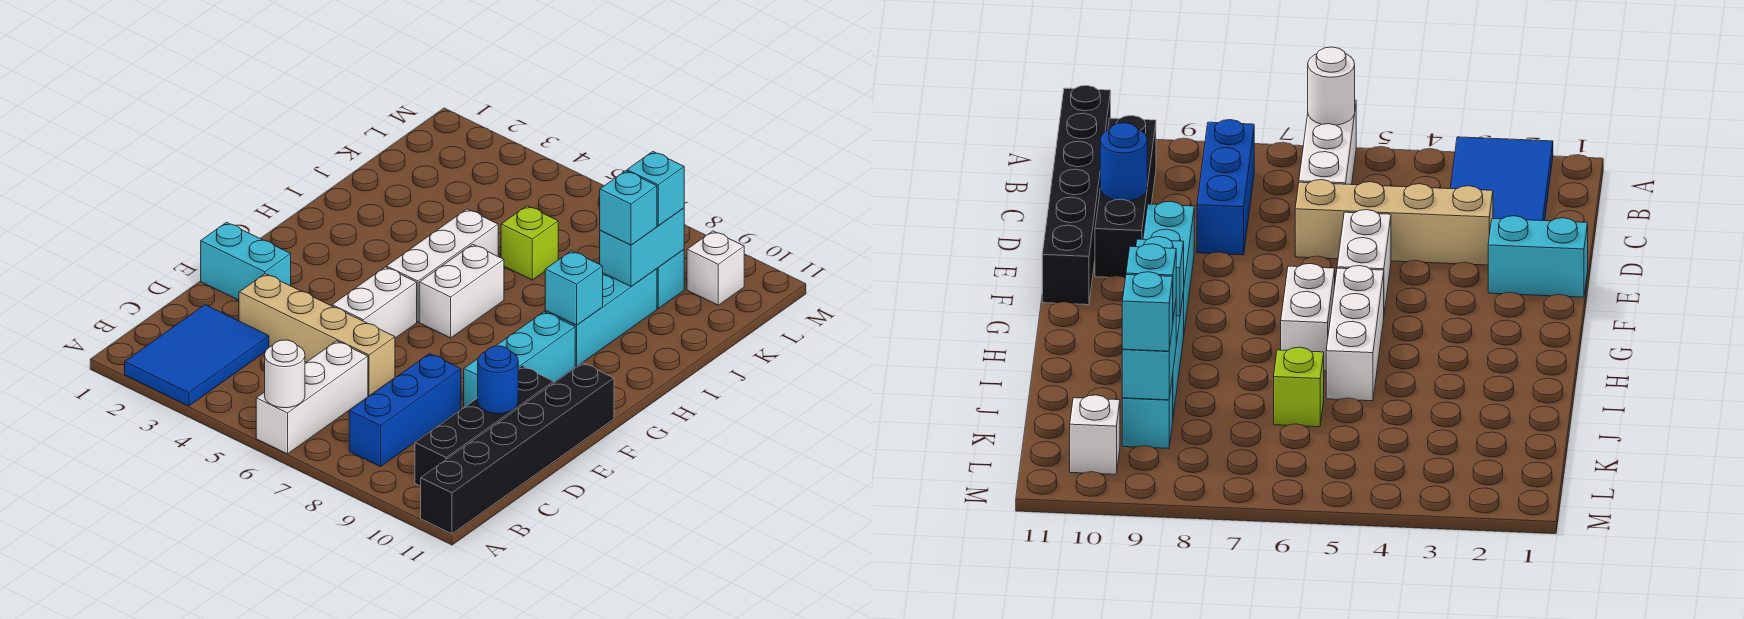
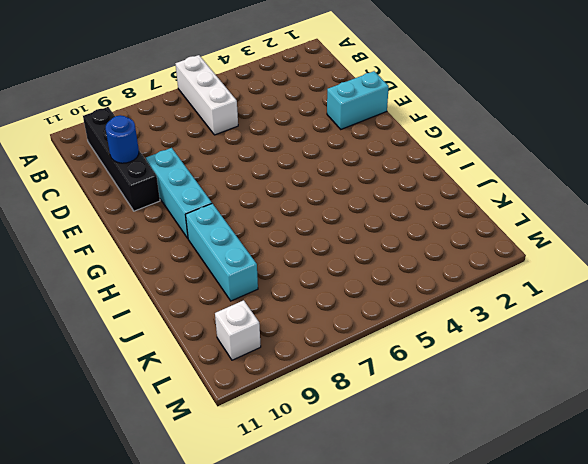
none -> blue 2x3 tile [125,305,269,406]
none -> black 1x6 brick [421,363,614,534]
none -> blue 1x3 brick [349,354,461,467]

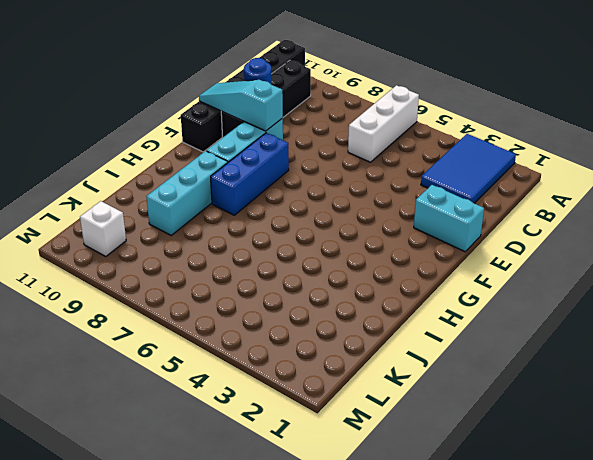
cyan 1x3 slope [199,80,283,131] -> none
blue 1x3 brick [211,133,289,215] -> blue 1x3 brick moved to [349,354,461,467]
none -> tan 1x4 brick [239,274,395,396]
none -> white 1x2 brick [332,267,417,338]
none -> white 1x3 brick [387,209,498,322]

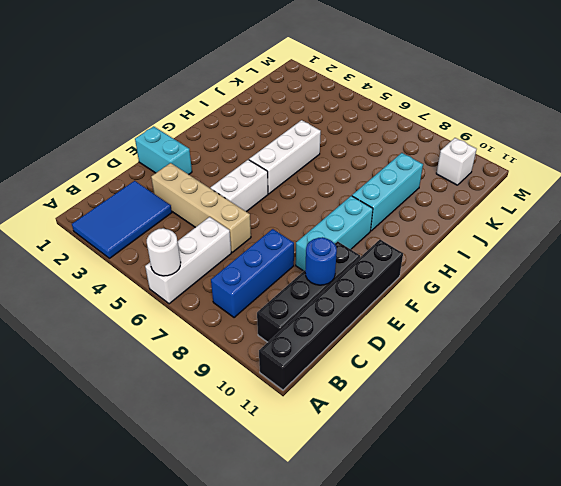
none -> white 1x2 brick [419,244,504,338]
none -> lime 1x1 brick [501,206,558,280]
none -> cyan 1x1 brick [657,250,684,308]

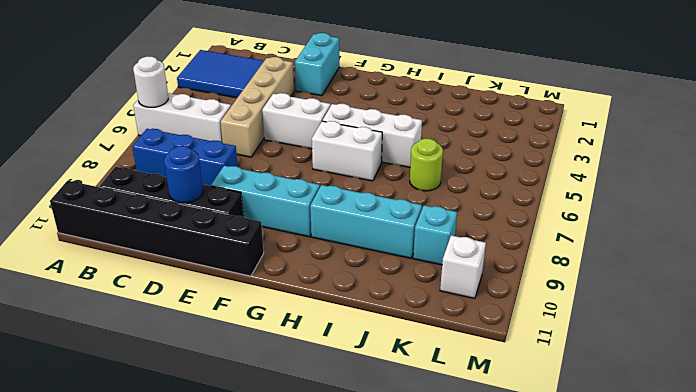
lime 1x1 round brick [410,138,443,191] -> lime 1x1 brick [501,206,558,280]
none -> cyan 1x1 brick [545,251,603,325]
none -> cyan 1x2 brick [600,208,684,286]
none -> cyan 1x1 brick [600,171,657,245]

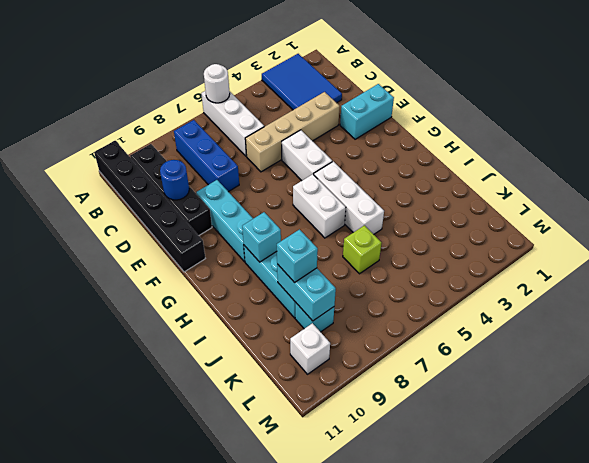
none -> cyan 1x1 brick [627,152,684,226]

